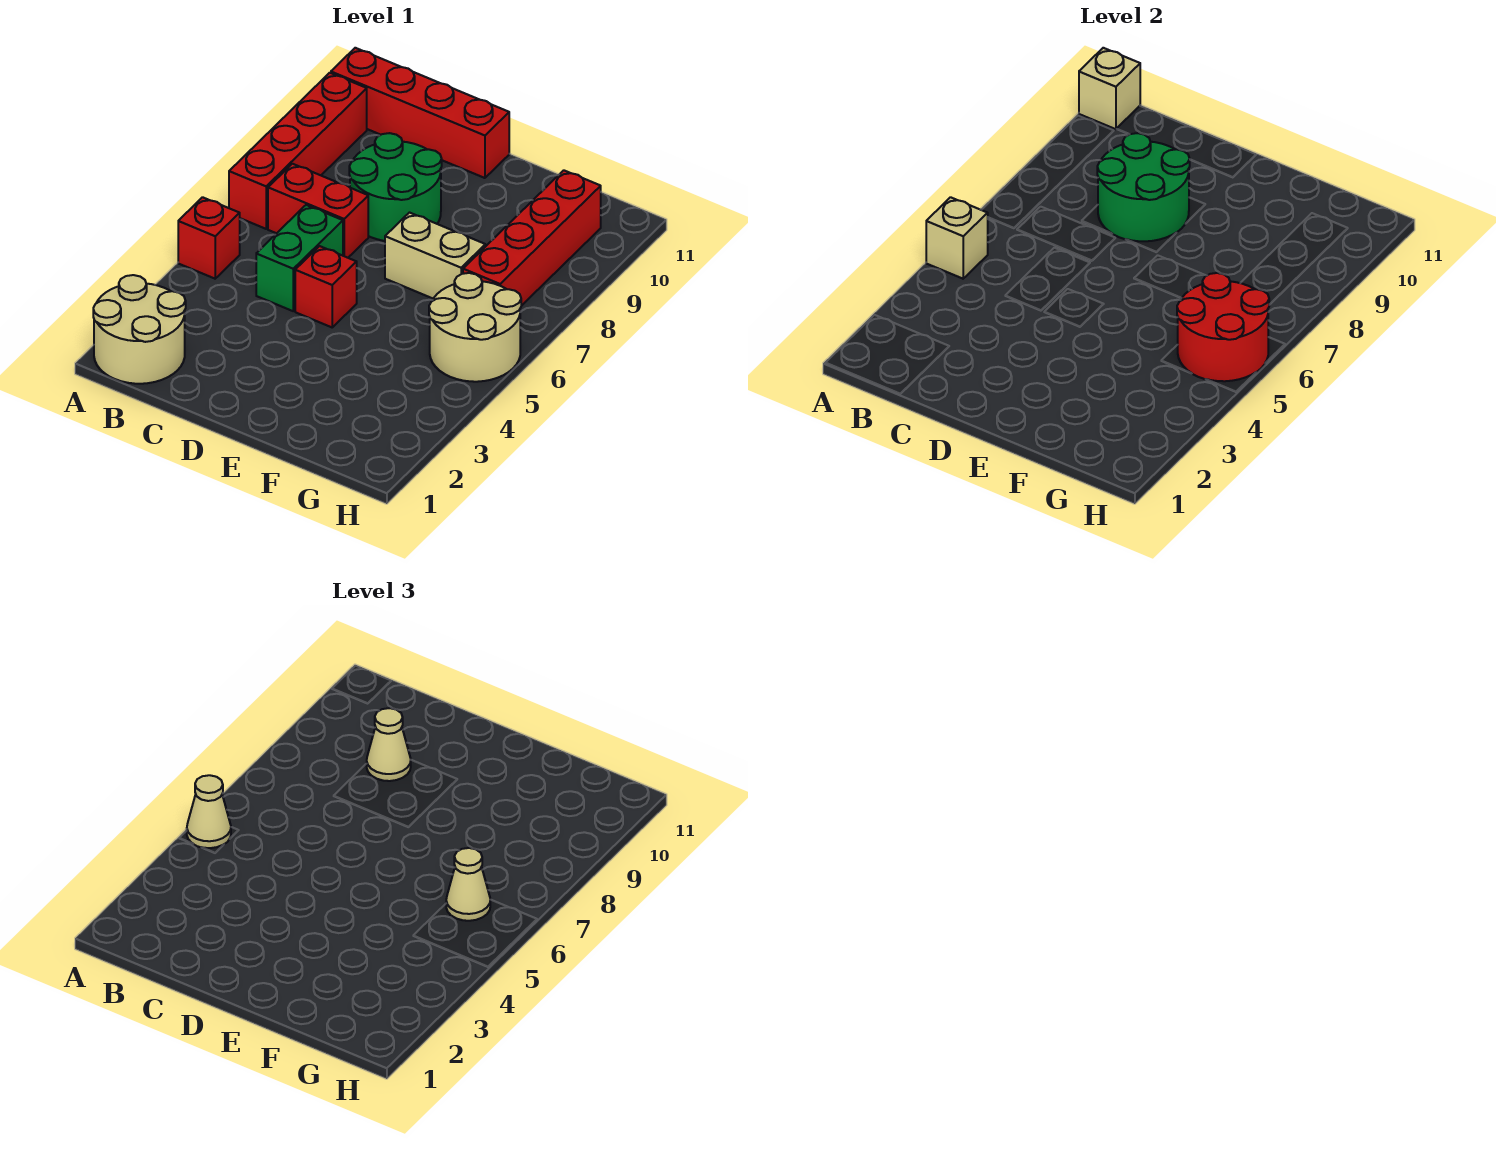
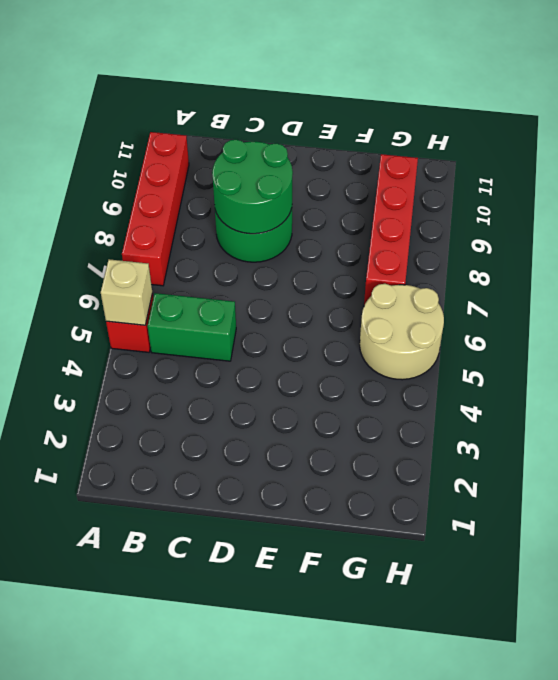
green 1x2 brick [148,293,236,361] -> green 1x2 brick turned to [256,205,343,311]
none -> tan 2x2 round brick [93,275,186,384]
none -> red 1x4 brick [331,48,509,178]
none -> red 1x2 brick [268,164,368,258]

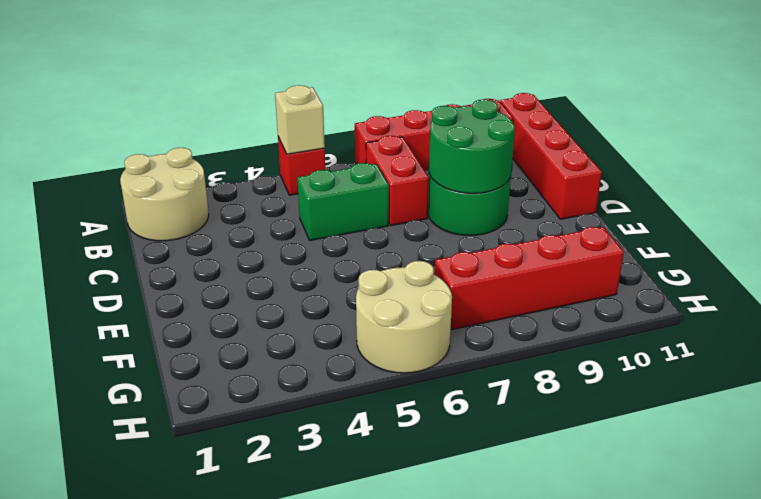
none -> red 1x1 brick [295,246,357,327]
none -> tan 1x2 brick [385,213,485,298]
none -> tan 1x1 brick [1079,48,1140,129]

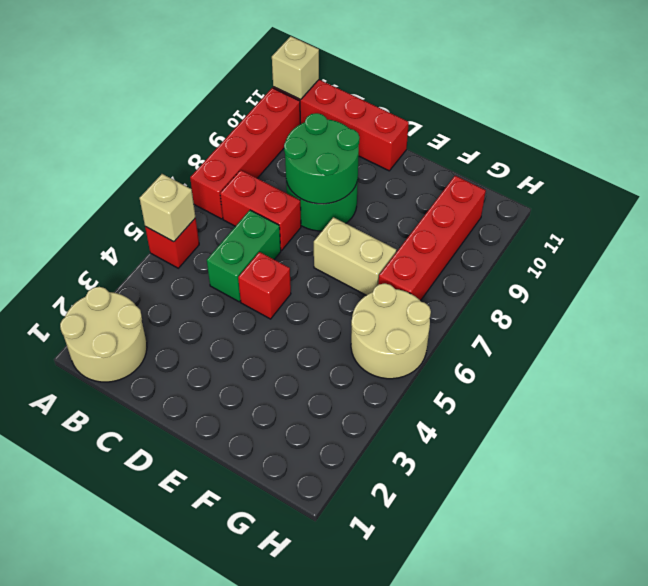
none -> red 2x2 round brick [1177,273,1269,381]
none -> tan 1x1 cone [187,775,231,848]
none -> tan 1x1 cone [367,708,411,781]

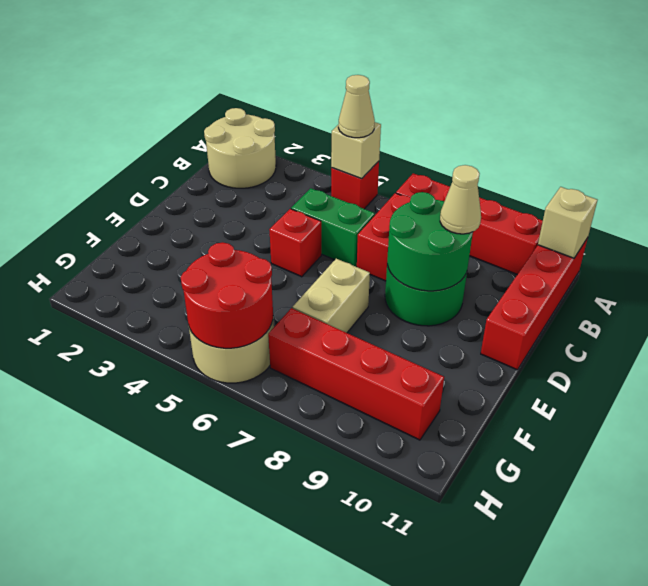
none -> tan 1x1 cone [446,848,490,921]

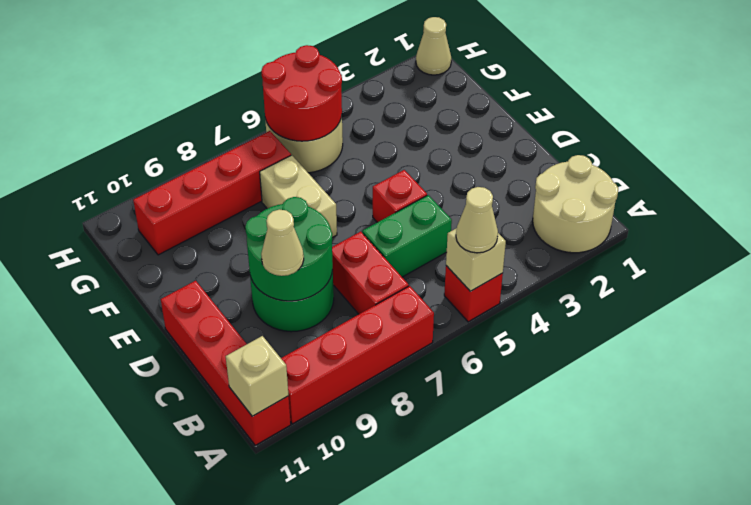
tan 1x1 cone [416,17,451,75] -> tan 1x1 cone moved to [446,848,490,921]

